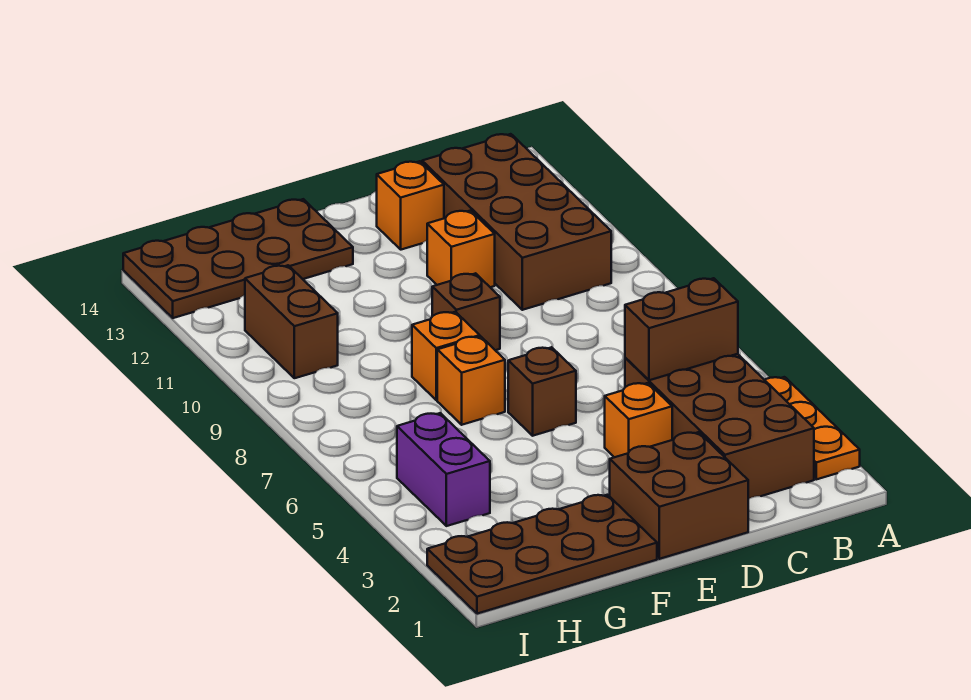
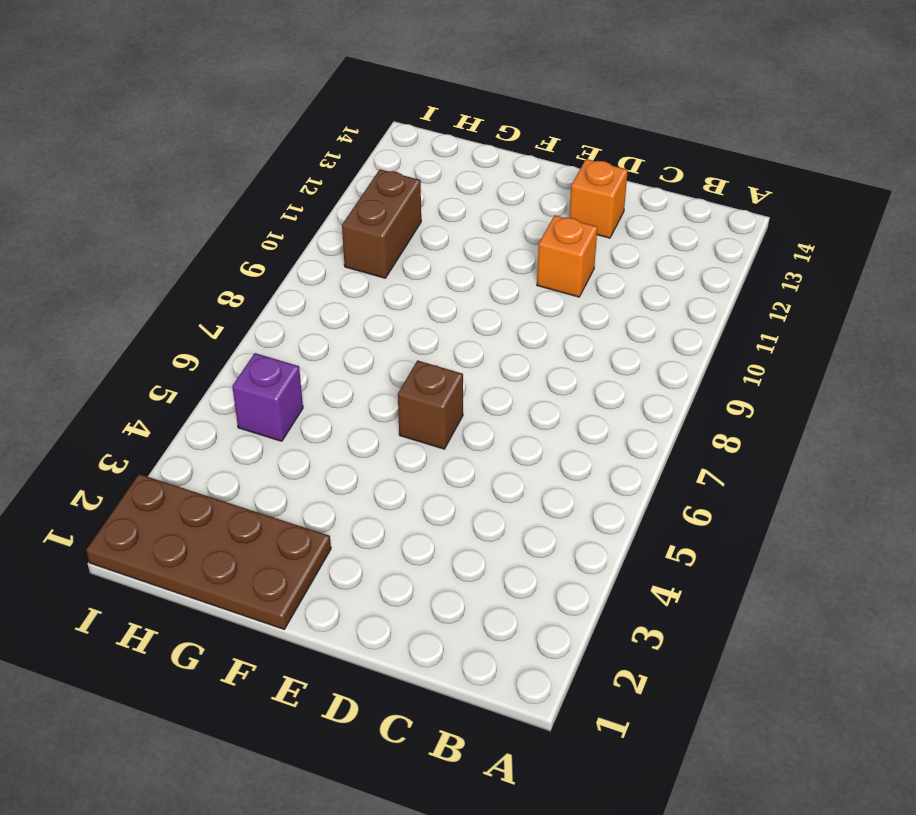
purple 1x1 brick [232,353,303,441] -> purple 1x2 brick [397,413,490,526]
none -> orange 1x3 plate [765,377,860,479]
none -> brown 2x4 brick [625,354,814,499]
none -> brown 2x4 brick [422,134,611,310]

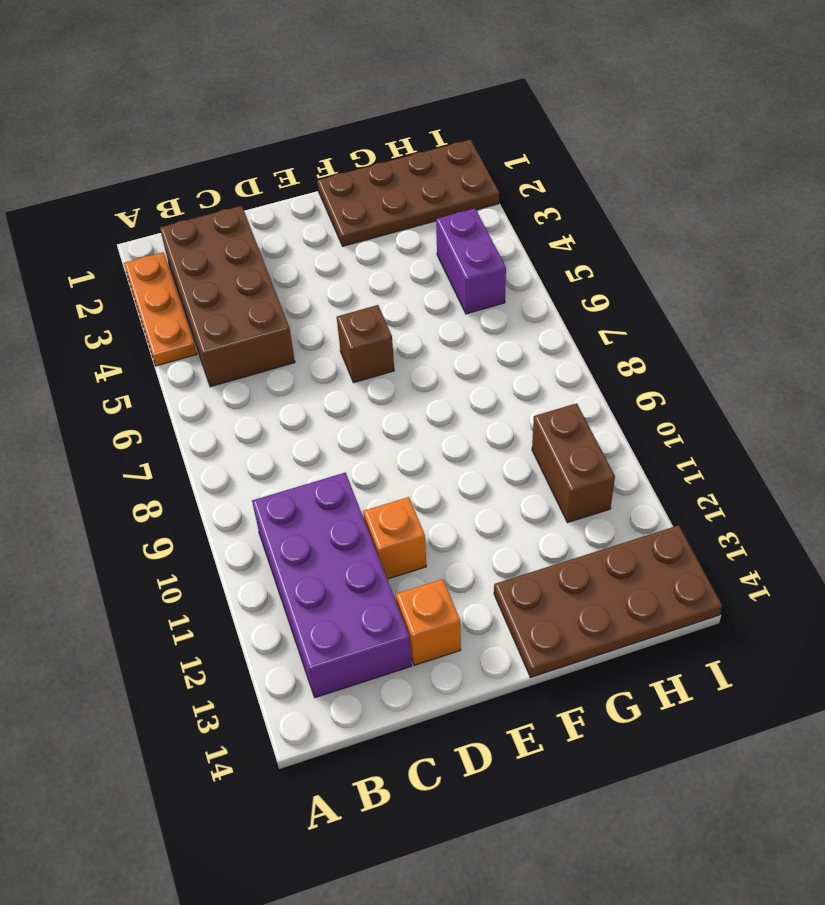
purple 2x4 brick [252,473,412,698] -> brown 2x4 brick [422,134,611,310]
none -> brown 2x2 brick [610,432,748,559]
none -> orange 1x1 brick [605,383,672,457]
none -> brown 1x1 brick [432,273,500,350]

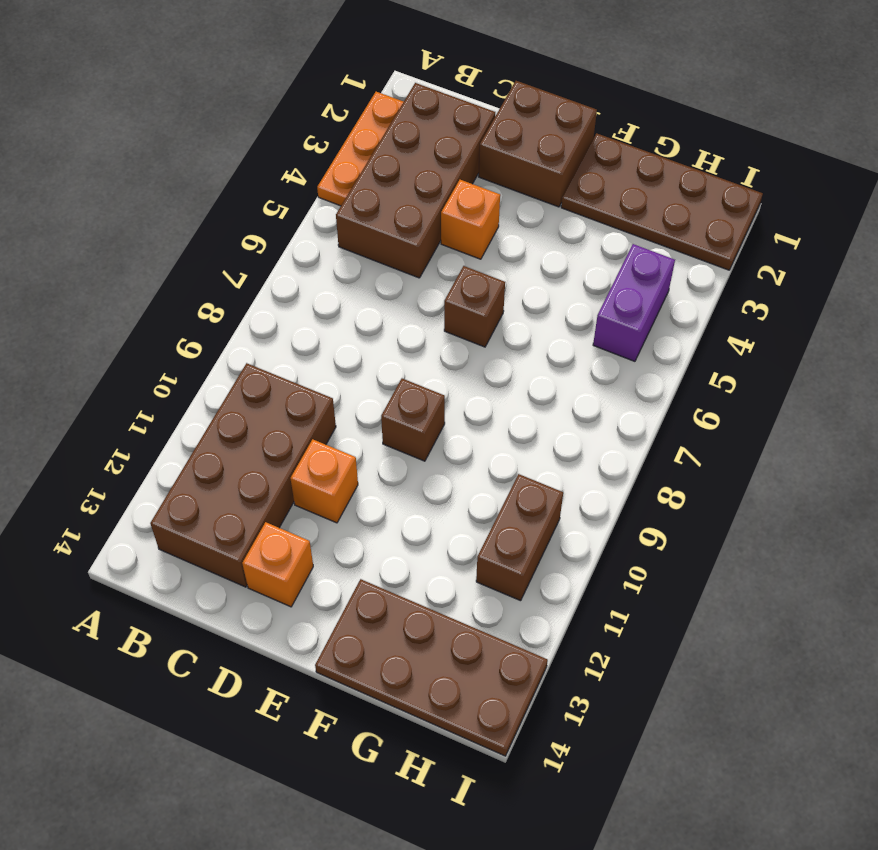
none -> orange 1x1 brick [437,336,505,425]
none -> orange 1x1 brick [412,312,480,400]
none -> brown 1x2 brick [625,278,738,380]

